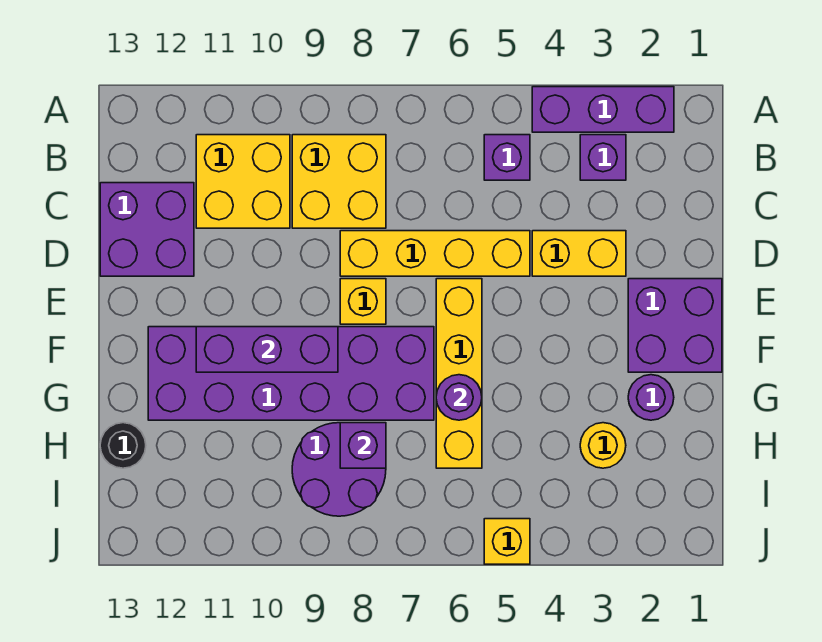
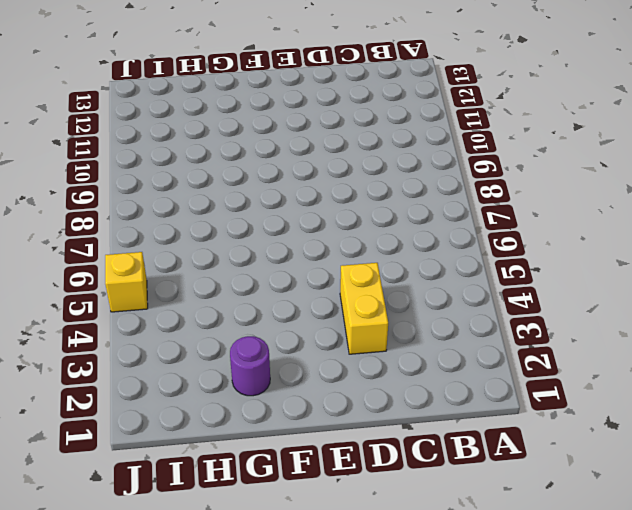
none -> purple 1x3 brick [532,87,674,132]
none -> purple 1x1 brick [580,135,626,180]
none -> purple 1x1 brick [484,135,530,180]

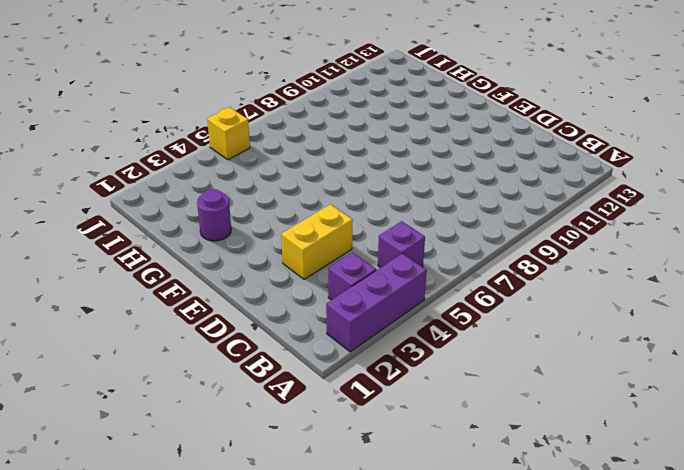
none -> yellow 2x2 brick [292,135,386,228]
none -> yellow 2x2 brick [196,135,290,228]
none -> purple 2x2 brick [100,183,194,276]

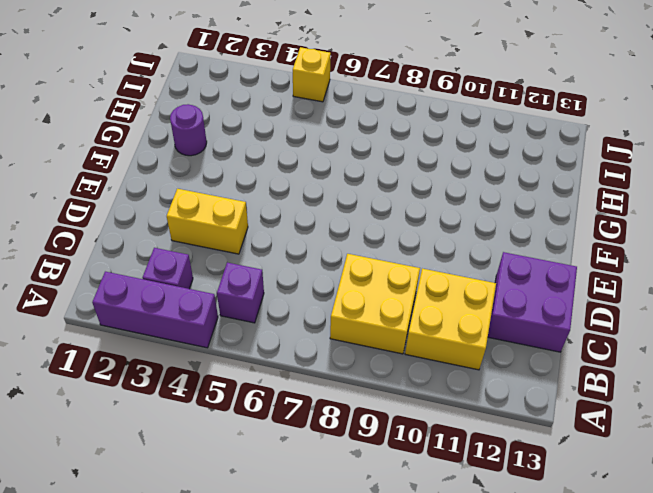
none -> yellow 1x4 brick [340,231,530,276]
none -> purple 2x2 brick [628,279,722,372]
none -> yellow 1x4 brick [436,279,482,468]

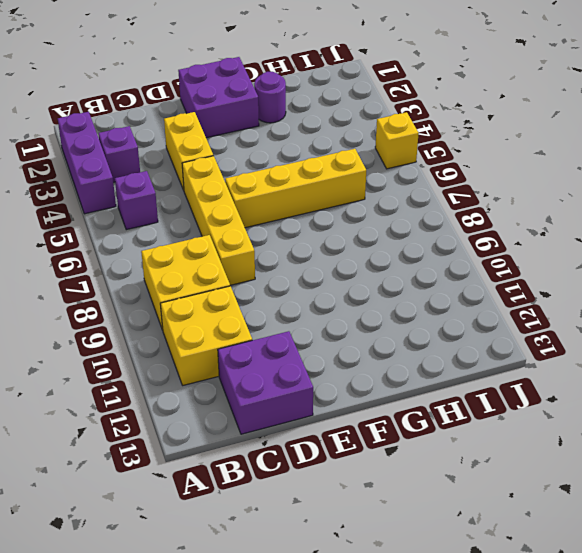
none -> yellow 1x1 brick [340,279,386,324]
none -> purple 2x6 brick [148,327,434,420]
none -> yellow 1x1 round brick [580,423,626,468]

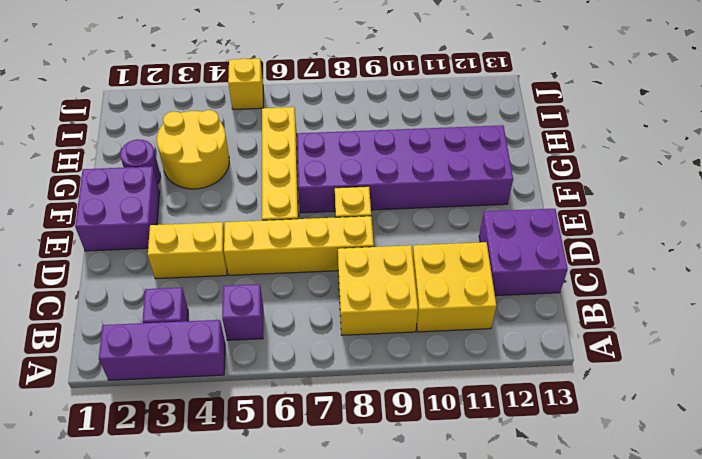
yellow 2x2 round brick [157,110,229,189] -> yellow 1x1 round brick [580,423,626,468]
none -> purple 2x2 round brick [292,423,386,516]
none -> black 1x1 round brick [100,423,146,468]
none -> purple 1x3 brick [196,327,338,372]

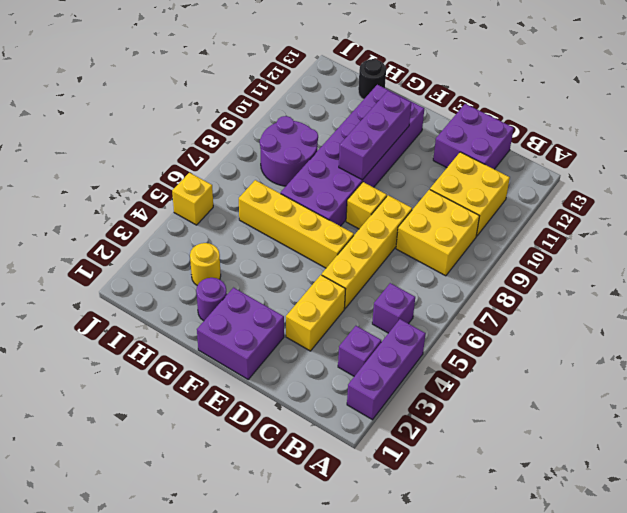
none -> purple 1x1 round brick [436,375,482,420]
none -> purple 1x1 brick [340,423,386,468]

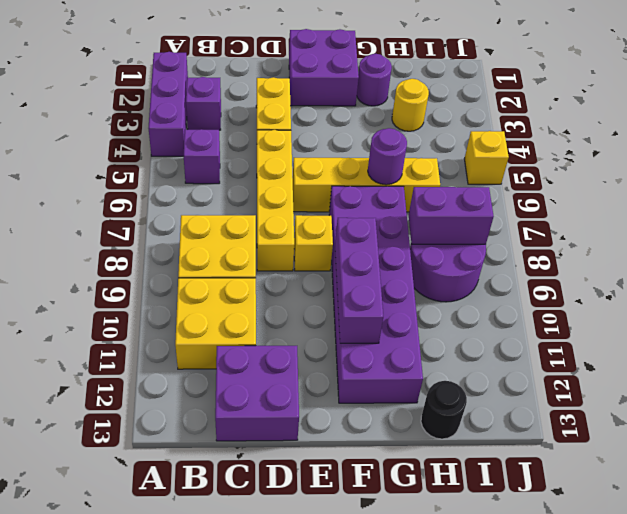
purple 1x2 brick [409,187,494,244] -> purple 1x1 brick [340,423,386,468]

